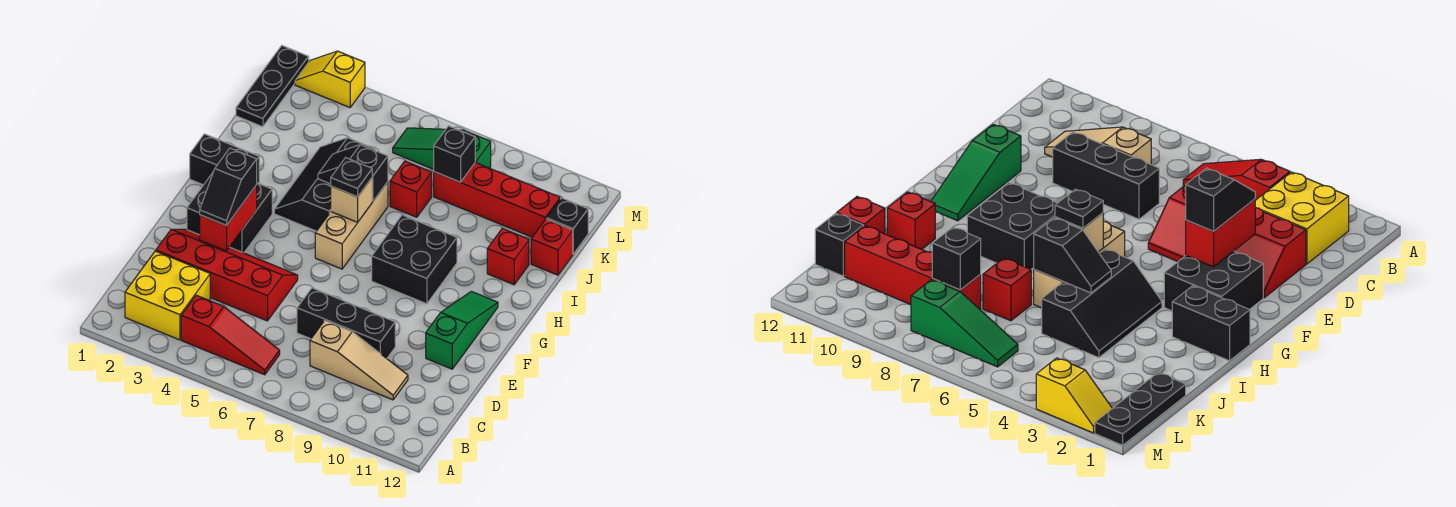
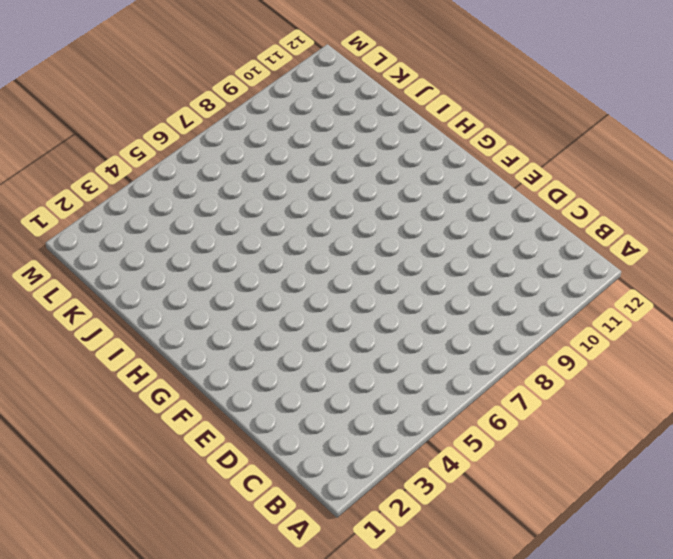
none -> yellow 2x2 brick [125,251,210,340]
none -> red 1x3 slope [181,295,280,375]
none -> tan 1x3 slope [310,321,408,400]

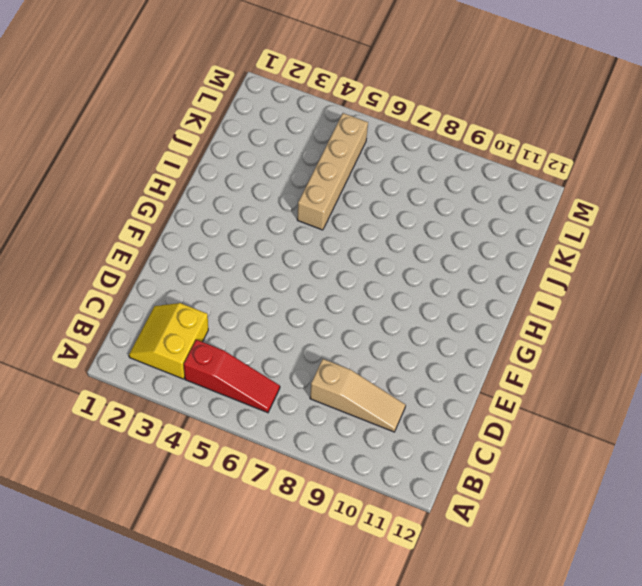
yellow 2x2 slope [129,303,208,379] -> yellow 2x2 brick [125,251,210,340]
tan 1x4 brick [297,113,368,230] -> black 2x3 slope [274,138,375,231]
none -> red 2x4 slope [156,229,298,321]
none -> black 1x3 brick [297,288,395,358]
none -> green 1x3 slope [426,291,498,369]

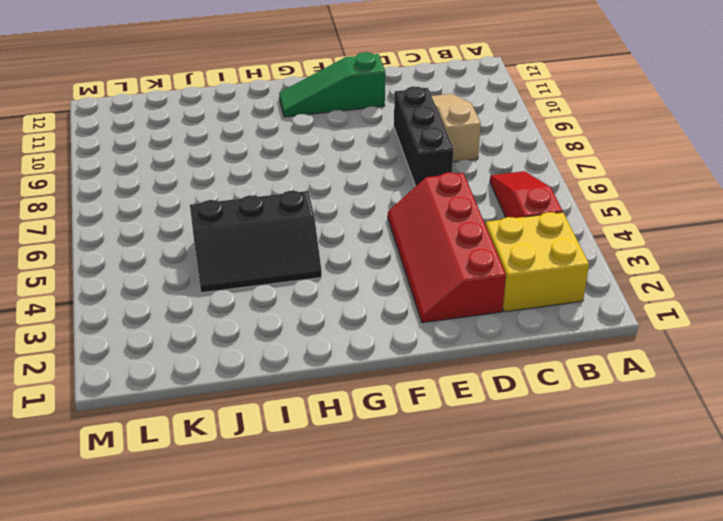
none -> black 2x2 brick [187,171,272,253]
none -> tan 1x3 brick [315,182,388,269]
none -> black 2x2 brick [372,215,457,304]

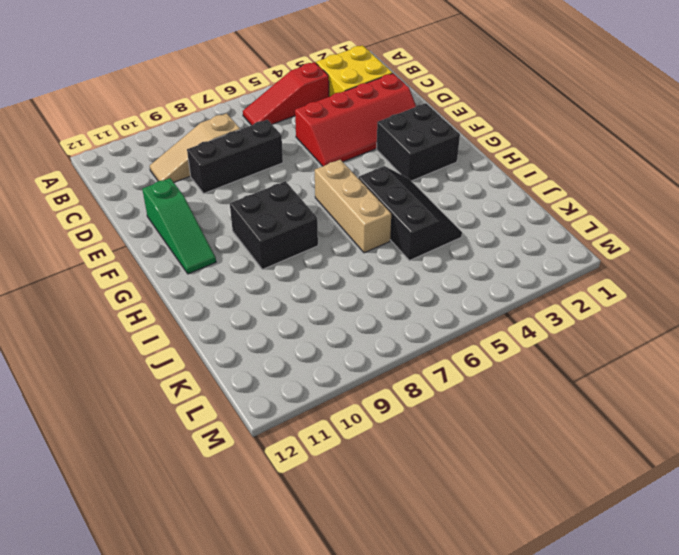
none -> black 1x2 brick [190,134,259,185]
none -> red 1x1 brick [487,229,529,285]
none -> red 1x1 brick [390,161,432,217]

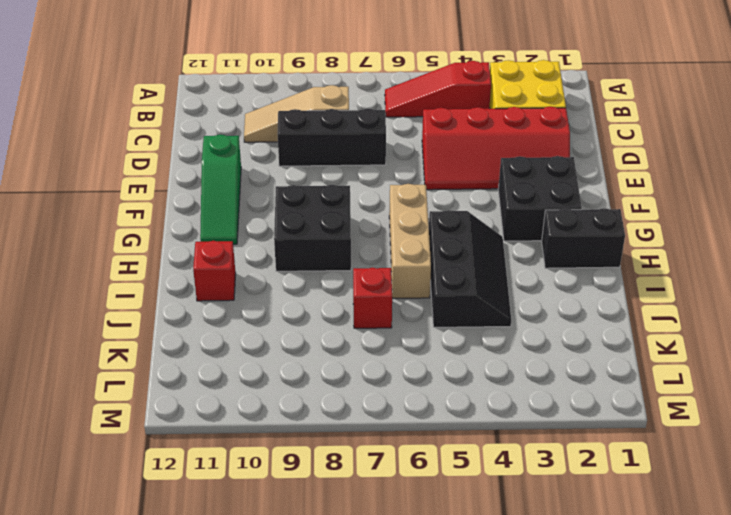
none -> red 1x1 brick [531,219,573,275]
none -> black 1x3 plate [236,46,309,127]
none -> red 1x4 brick [434,163,560,237]

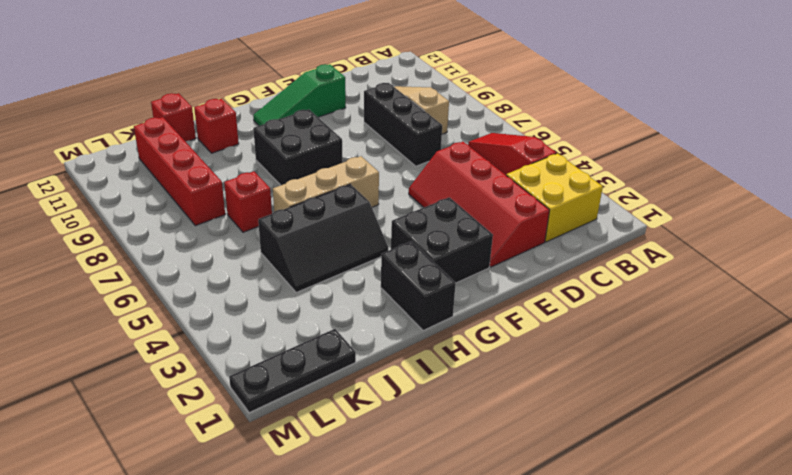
none -> black 1x1 brick [547,198,588,254]
none -> green 1x3 slope [393,128,491,169]
none -> yellow 1x2 slope [295,51,365,108]

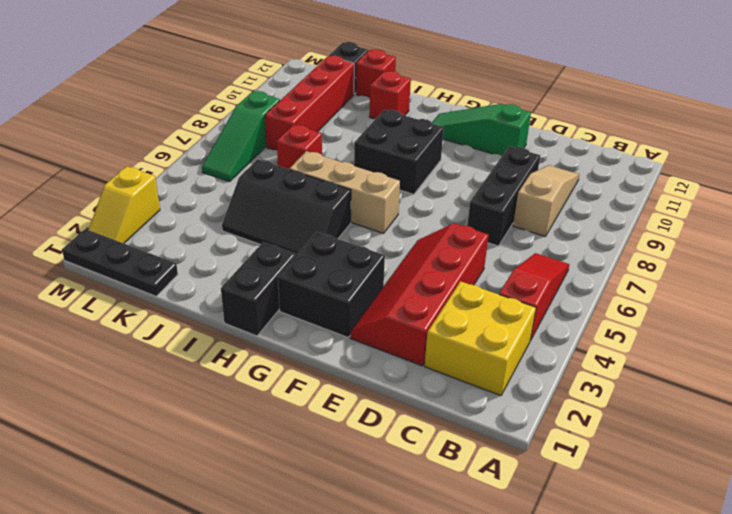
none -> red 1x2 brick [200,185,257,251]
none -> tan 1x1 brick [331,178,372,222]
none -> black 1x2 slope [318,145,388,201]

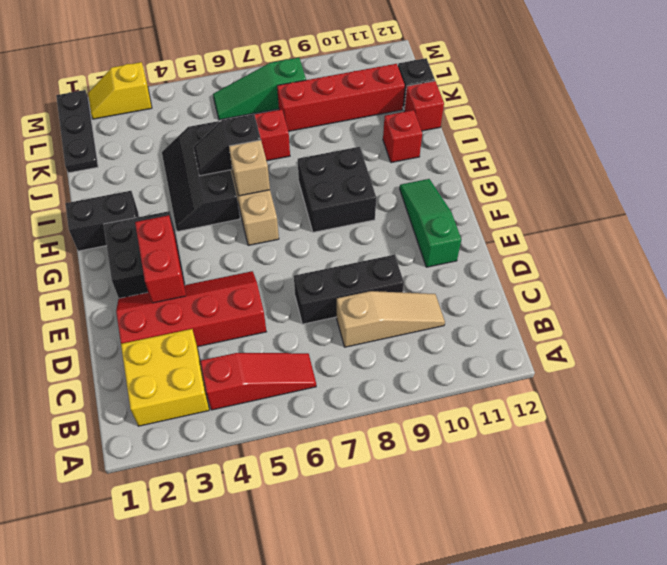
none -> black 1x1 brick [434,126,475,182]
none -> black 1x2 slope [200,148,257,226]
none -> black 1x1 plate [331,158,372,197]

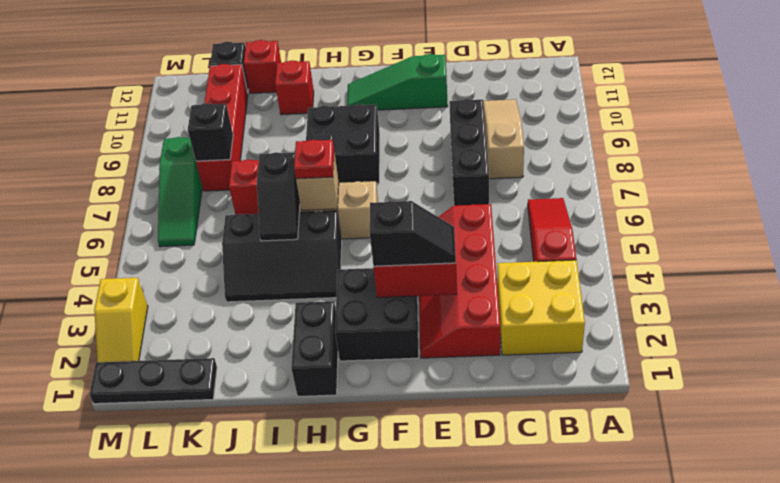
red 1x1 plate [294,140,334,179] -> black 1x1 plate [331,158,372,197]

